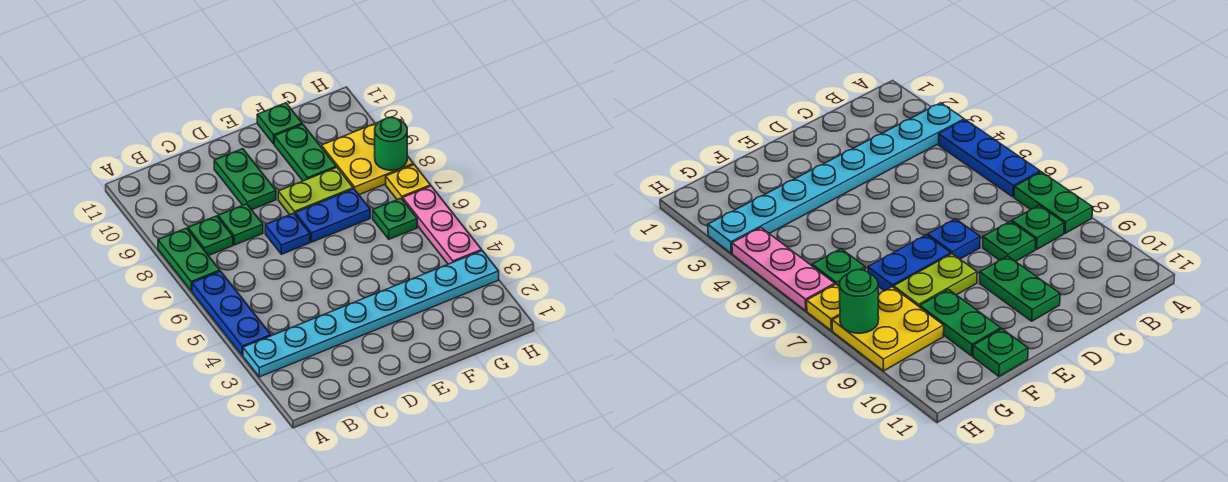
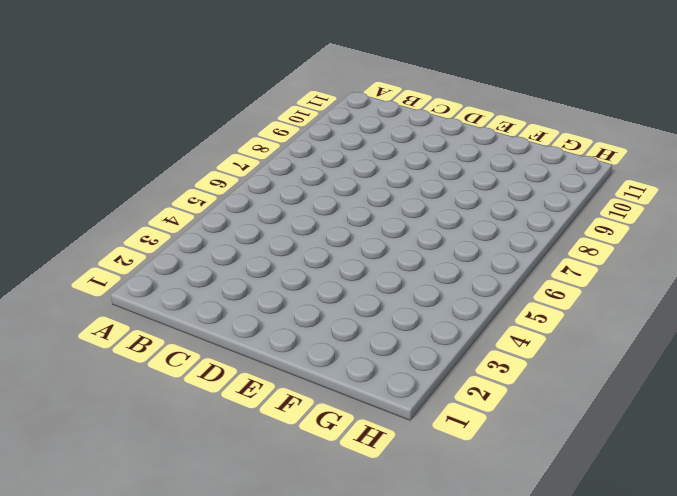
none -> cyan 1x8 plate [243,251,499,377]
none -> blue 1x3 plate [192,271,271,355]
none -> green 1x2 plate [158,228,220,291]

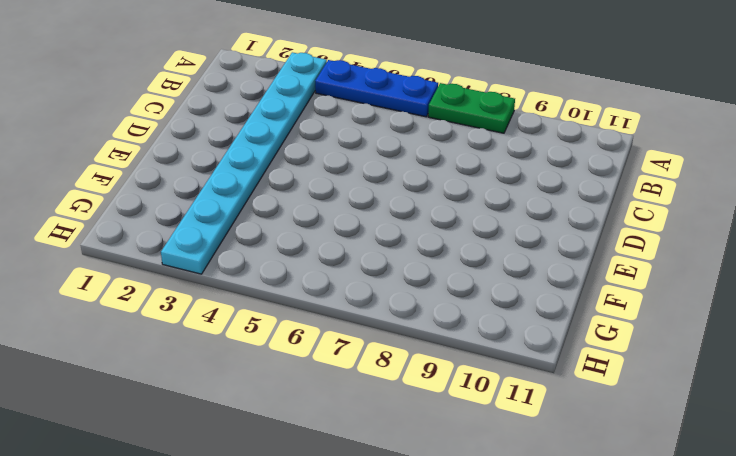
none -> green 1x1 plate [188,216,233,256]
none -> green 1x1 plate [218,204,263,245]
none -> blue 1x1 plate [265,213,310,254]

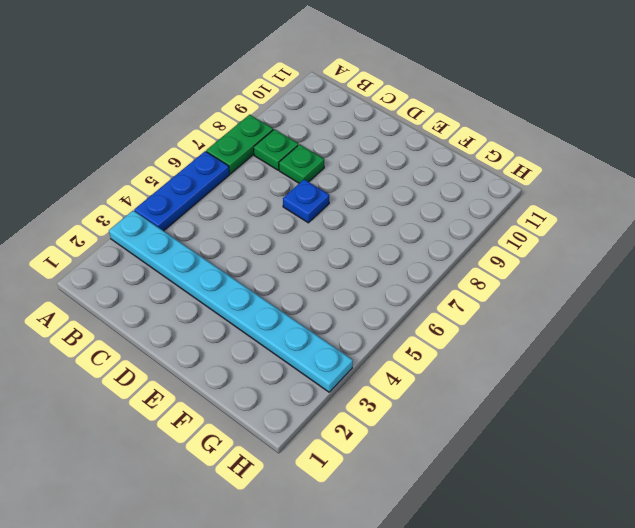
none -> green 1x2 plate [214,149,276,210]
none -> blue 1x2 plate [295,189,370,242]
none -> lime 1x2 plate [278,167,353,214]

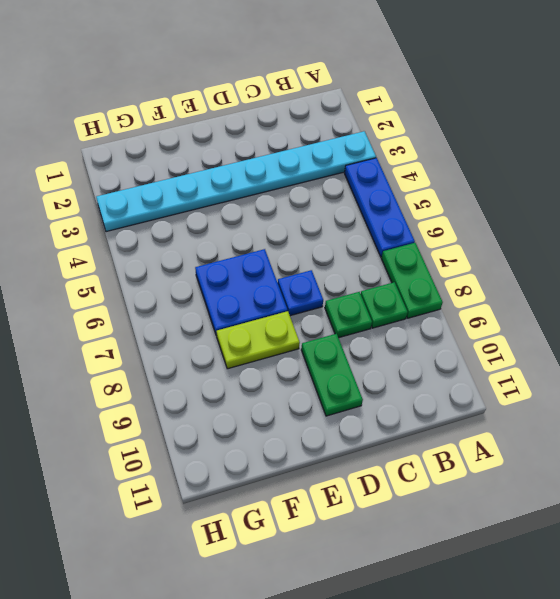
blue 2x2 plate [195,249,287,335] -> blue 1x2 plate [295,189,370,242]
none -> green 1x2 plate [274,124,336,181]
none -> green 1x1 plate [257,103,302,144]
none -> green 1x1 plate [373,198,417,239]

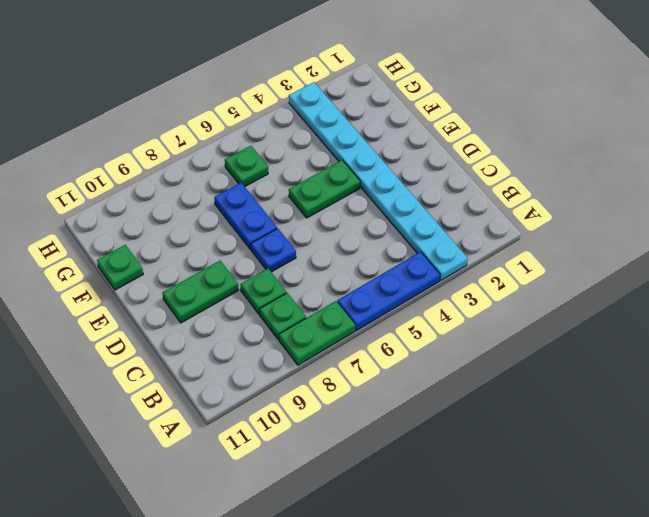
green 1x2 plate [289,160,360,218] -> green 1x2 plate moved to [274,124,336,181]
none -> lime 1x2 plate [278,167,353,214]
none -> yellow 2x2 plate [322,123,414,195]
none -> pink 1x3 plate [403,186,482,264]

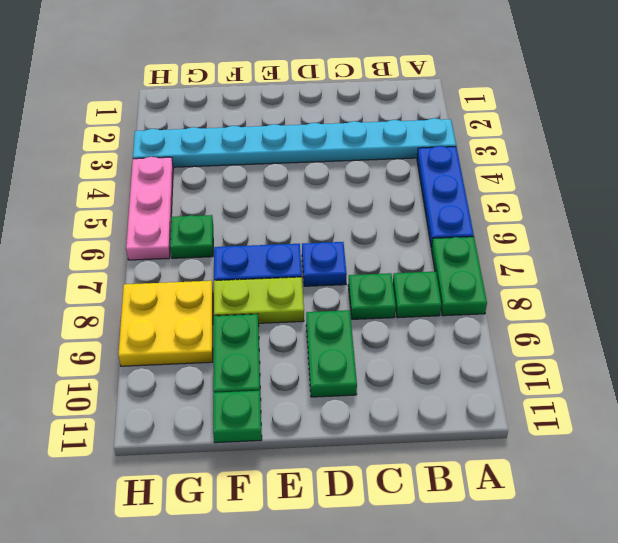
none -> yellow 1x1 plate [386,165,431,200]
none -> green 1x1 round brick [375,117,407,170]

